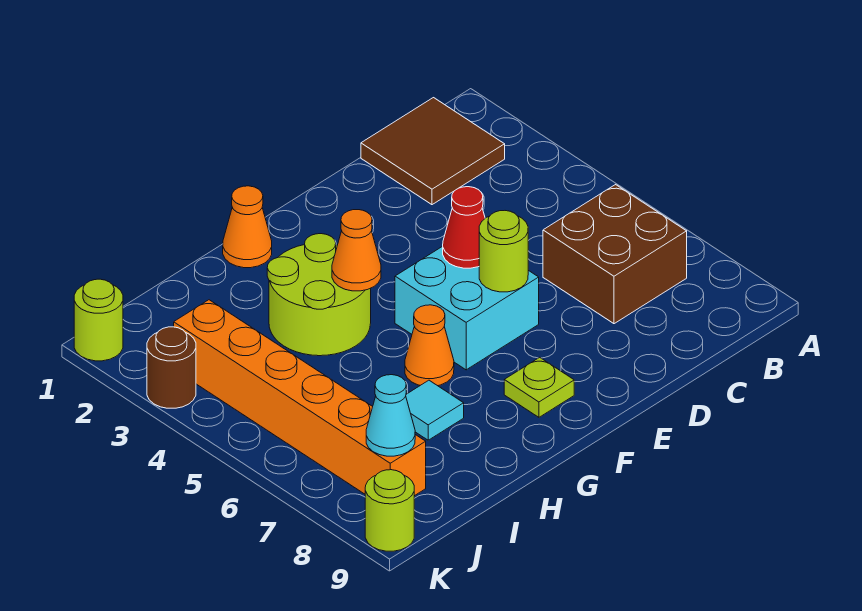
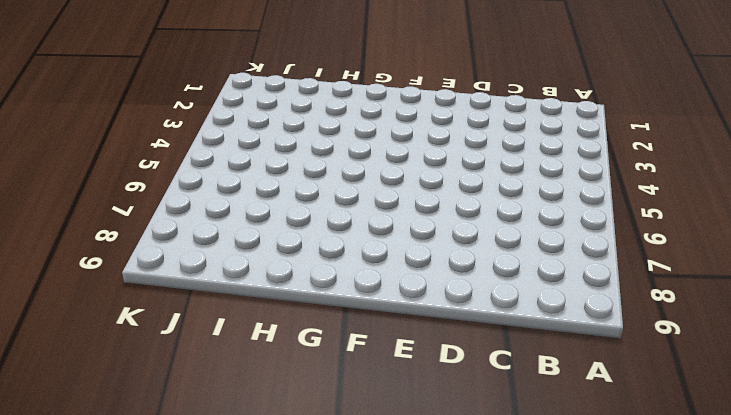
none -> brown 2x2 tile [361,98,505,205]
none -> brown 2x2 brick [543,185,687,324]
none -> cyan 2x2 brick [395,246,539,370]

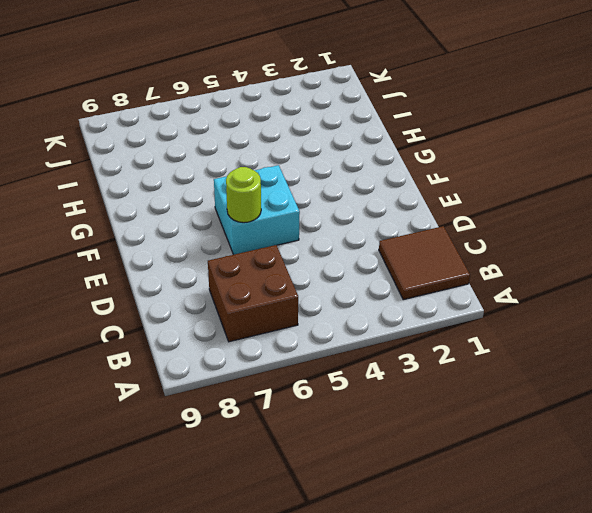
none -> lime 1x1 plate [504,357,574,417]
none -> orange 1x1 cone [223,186,272,268]
none -> lime 2x2 round brick [267,234,371,356]

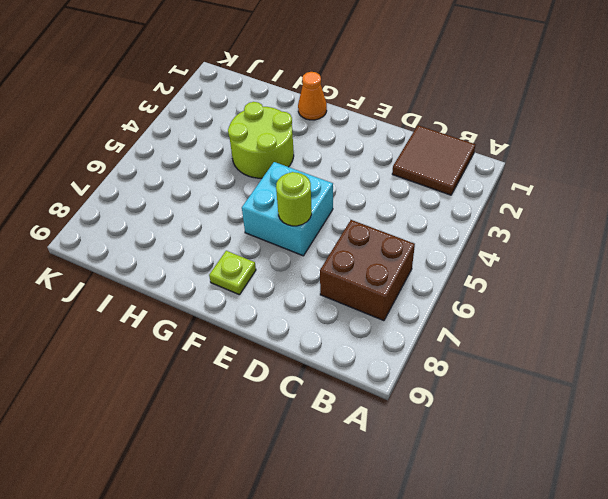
none -> orange 1x1 cone [405,305,454,386]
none -> cyan 1x1 tile [406,380,464,440]
none -> orange 1x6 brick [174,300,426,496]

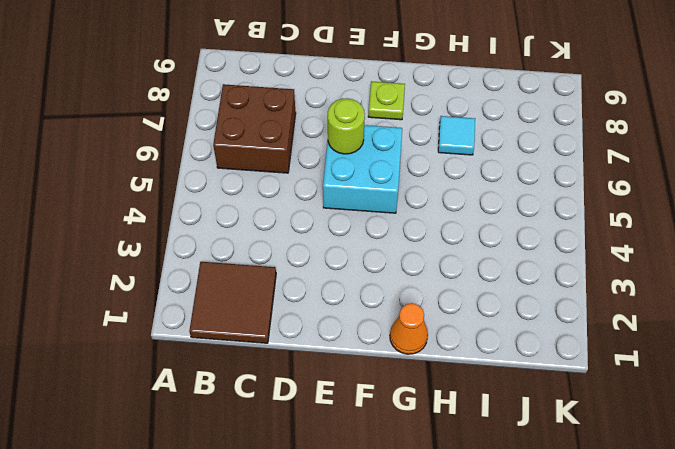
none -> lime 2x2 round brick [267,234,371,356]
none -> orange 1x1 cone [405,305,454,386]
none -> orange 1x6 brick [174,300,426,496]

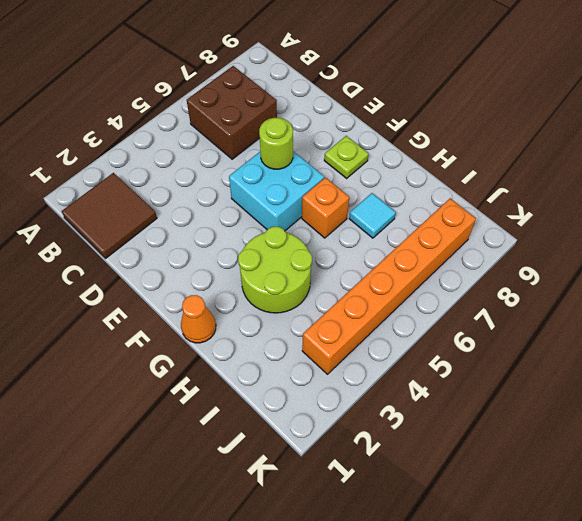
orange 1x1 brick [302,178,349,238] -> orange 1x1 cone [405,305,454,386]
none -> lime 1x1 round brick [74,279,123,361]
none -> brown 1x1 round brick [147,327,196,408]
none -> lime 1x1 round brick [365,470,414,551]

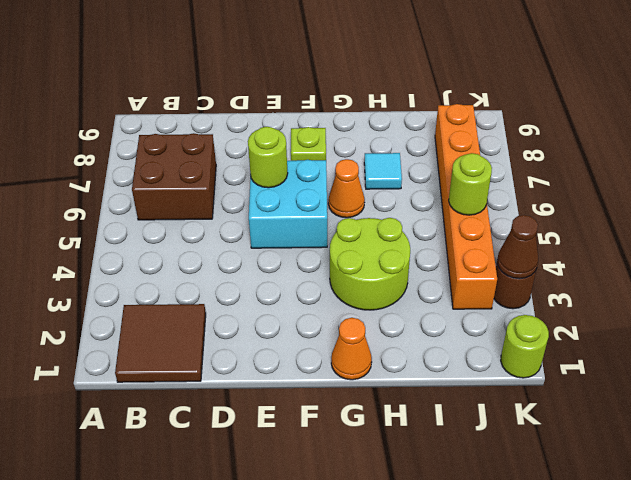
lime 1x1 round brick [449,153,492,215] -> lime 1x1 round brick moved to [365,470,414,551]
brown 1x1 cone [497,215,538,279] -> none
none -> red 1x1 cone [443,187,485,268]
none -> orange 1x1 cone [332,210,381,291]
none -> cyan 1x1 cone [366,375,415,456]

